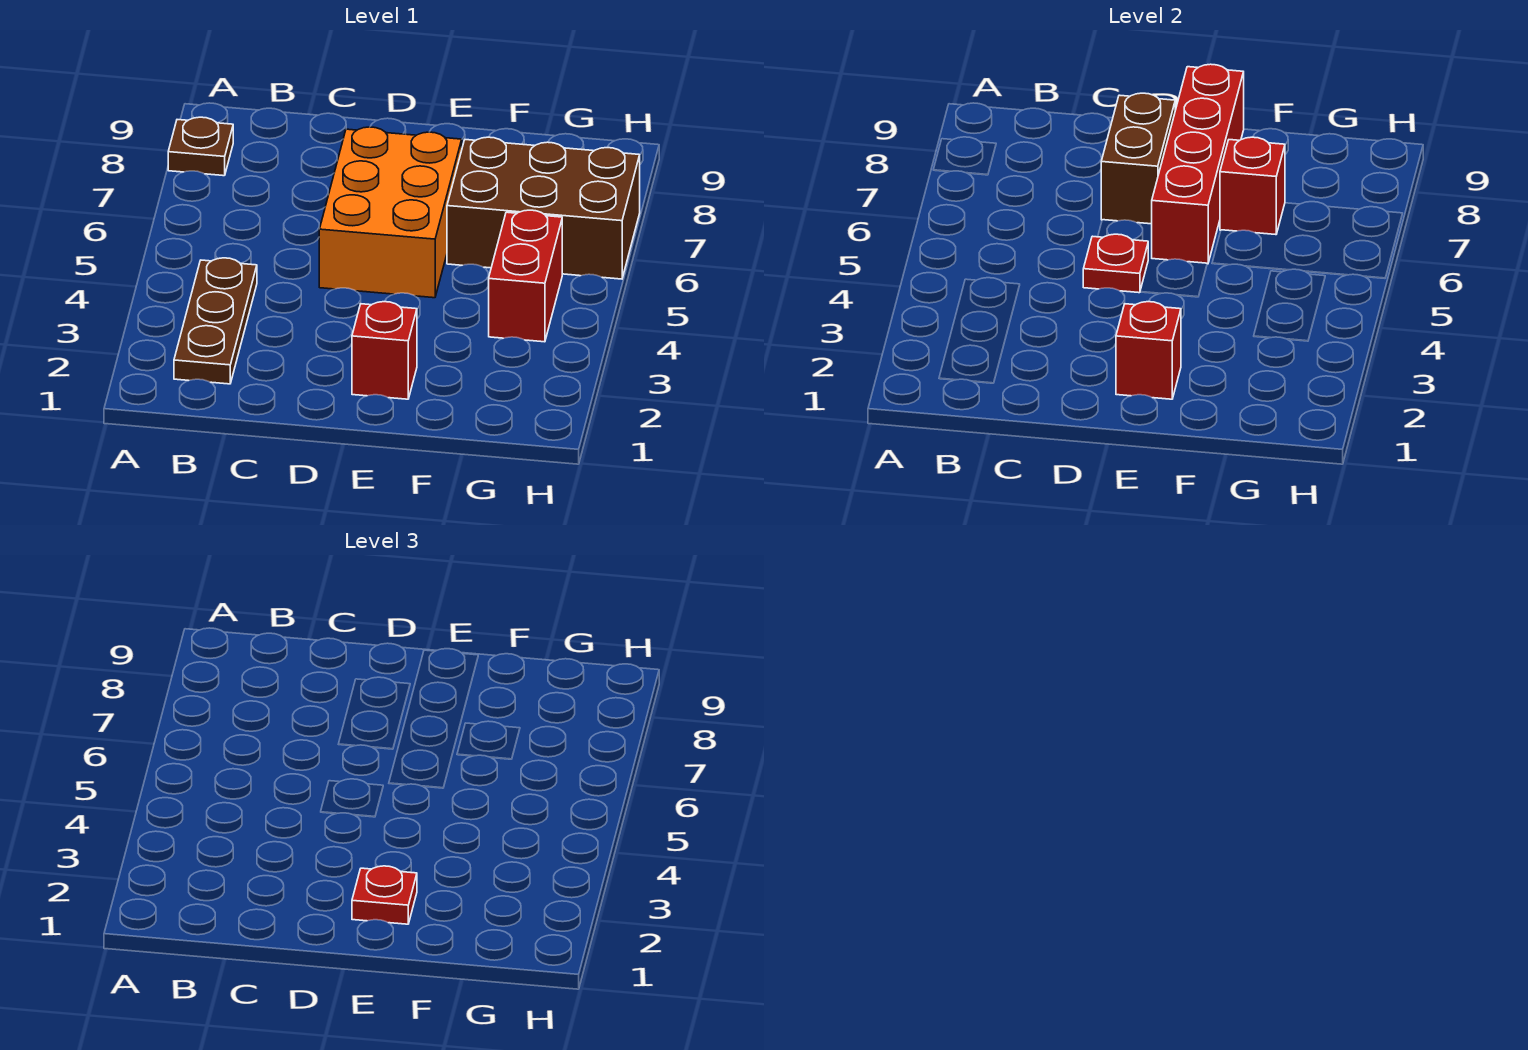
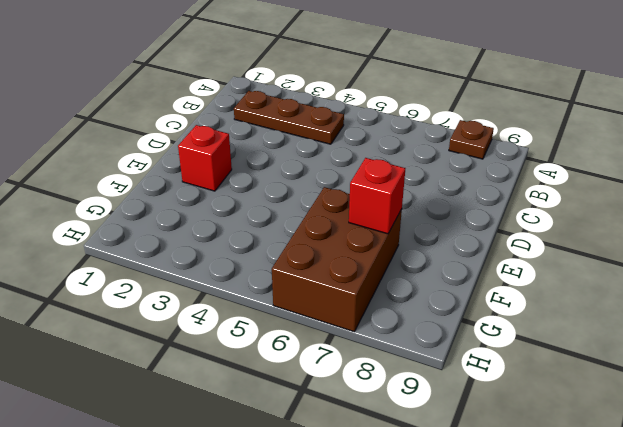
none -> orange 2x3 brick [319,127,462,298]
none -> red 1x2 brick [489,210,562,342]
none -> red 1x1 plate [1083,234,1148,293]

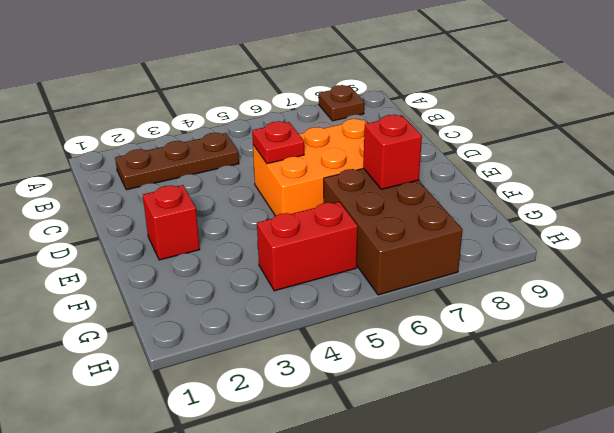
none -> brown 1x2 brick [1101,93,1175,224]
none -> red 1x1 brick [1116,302,1181,399]
none -> red 1x4 brick [1152,64,1244,264]

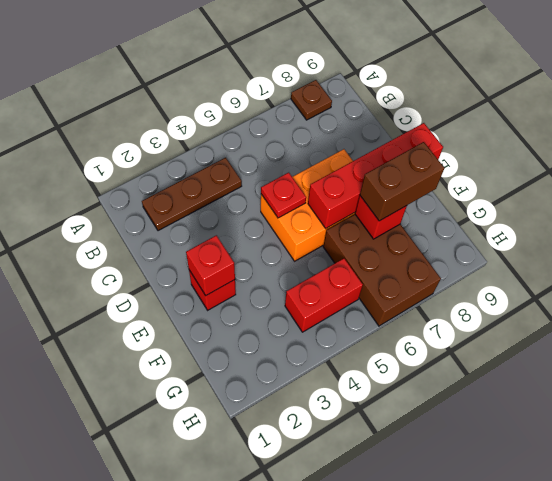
brown 1x2 brick [360,142,444,221] -> brown 1x2 brick moved to [1101,93,1175,224]
none -> red 1x1 plate [352,866,417,924]

